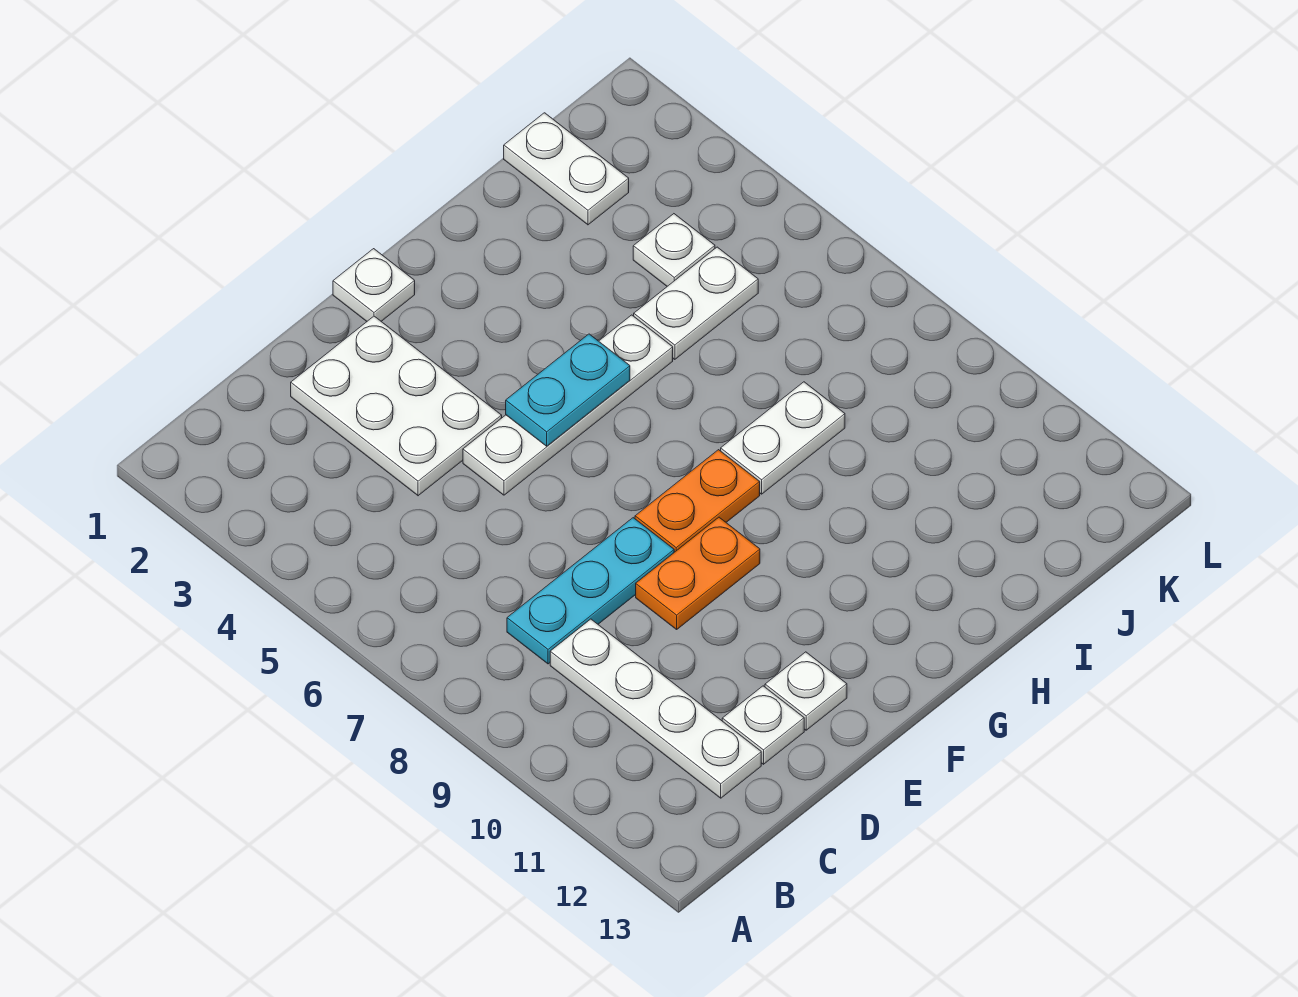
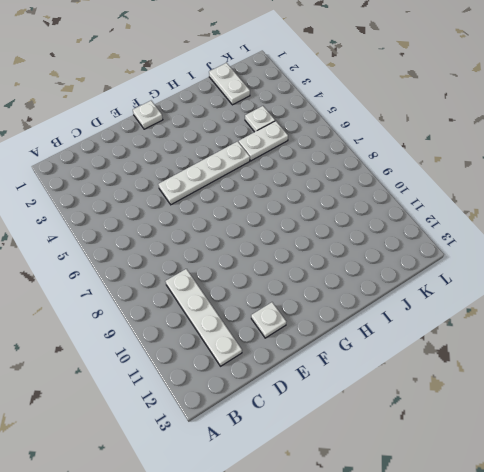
none -> cyan 1x3 plate [507,518,674,664]
none -> white 2x3 plate [291,316,502,496]
none -> white 1x1 plate [722,686,804,764]

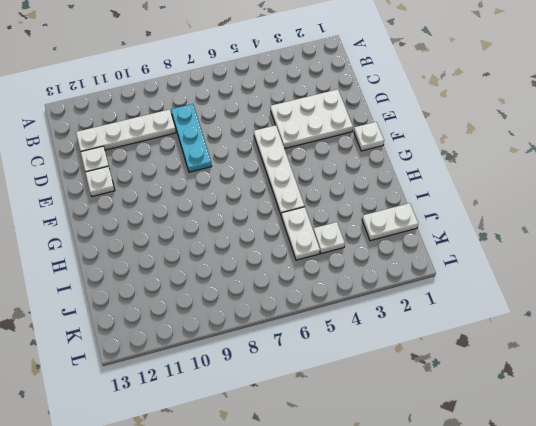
none -> orange 1x2 plate [636,517,760,629]
none -> orange 1x2 plate [635,450,760,552]
none -> white 1x2 plate [721,382,845,494]

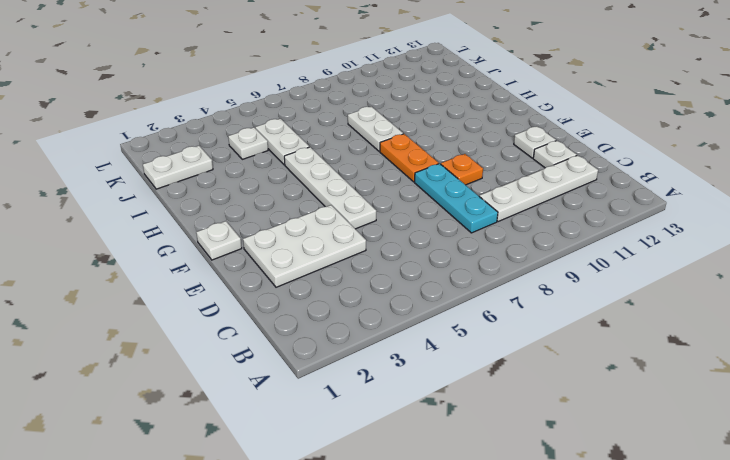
orange 1x1 plate [441,154,483,185] -> orange 1x2 plate [636,517,760,629]
none -> cyan 1x2 plate [506,334,630,446]

